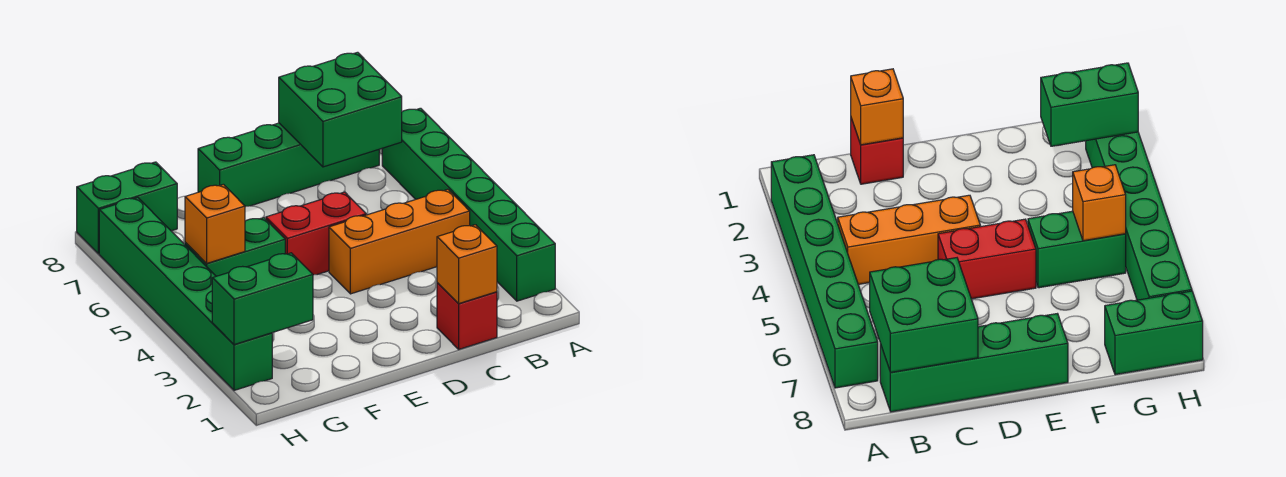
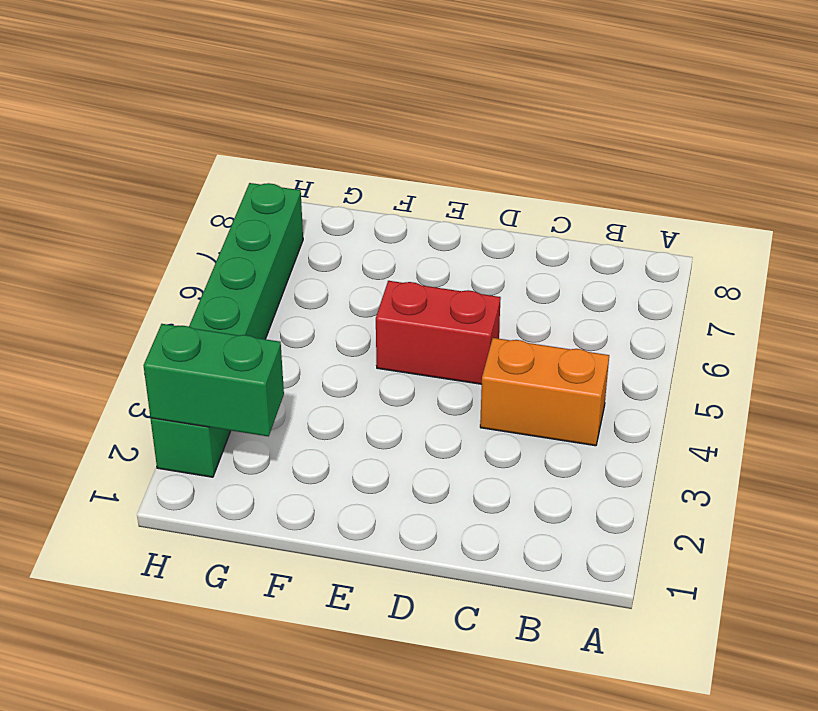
orange 1x2 brick [480,338,609,446] -> orange 1x3 brick [329,189,470,294]
none -> green 1x6 brick [382,108,555,301]
none -> green 1x4 brick [198,123,379,207]
none -> red 1x1 brick [437,283,497,349]

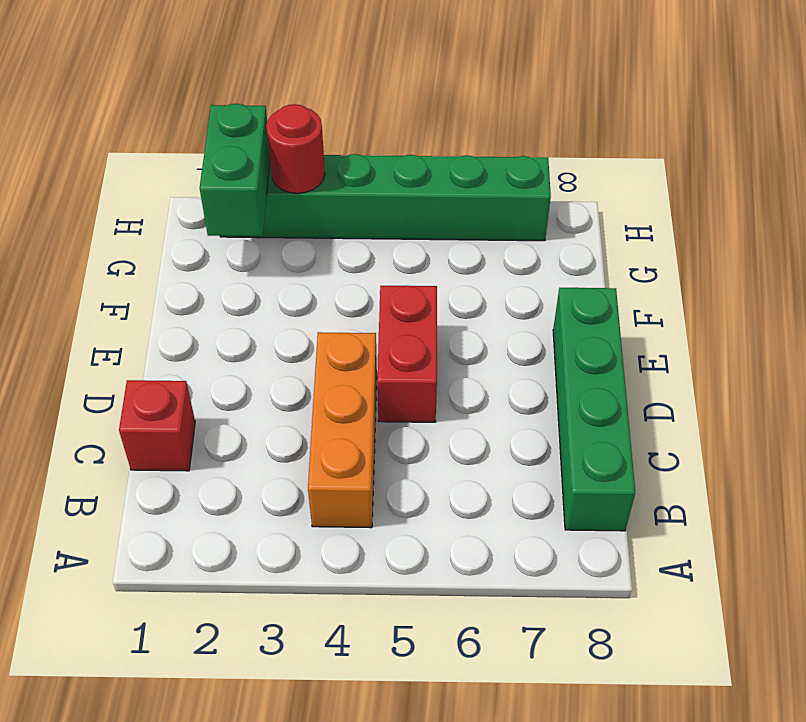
red 1x1 round brick [266,104,325,193] -> none
none -> green 1x6 brick [382,108,555,301]
none -> green 1x2 brick [185,218,285,276]
none -> green 1x2 brick [77,162,177,254]

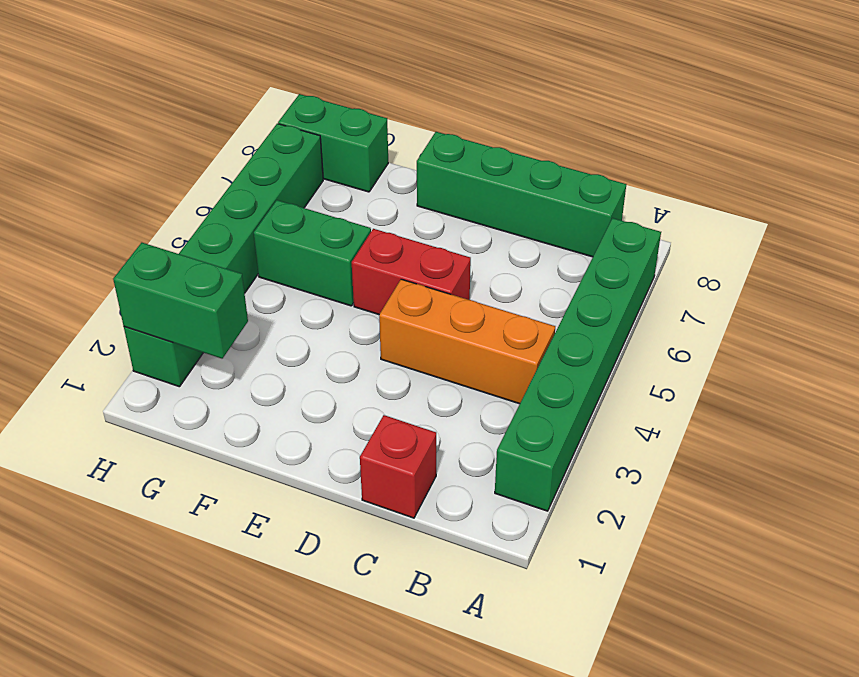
none -> green 2x2 brick [279,52,402,167]
none -> orange 1x1 brick [437,225,497,304]
none -> orange 1x1 brick [185,184,245,264]

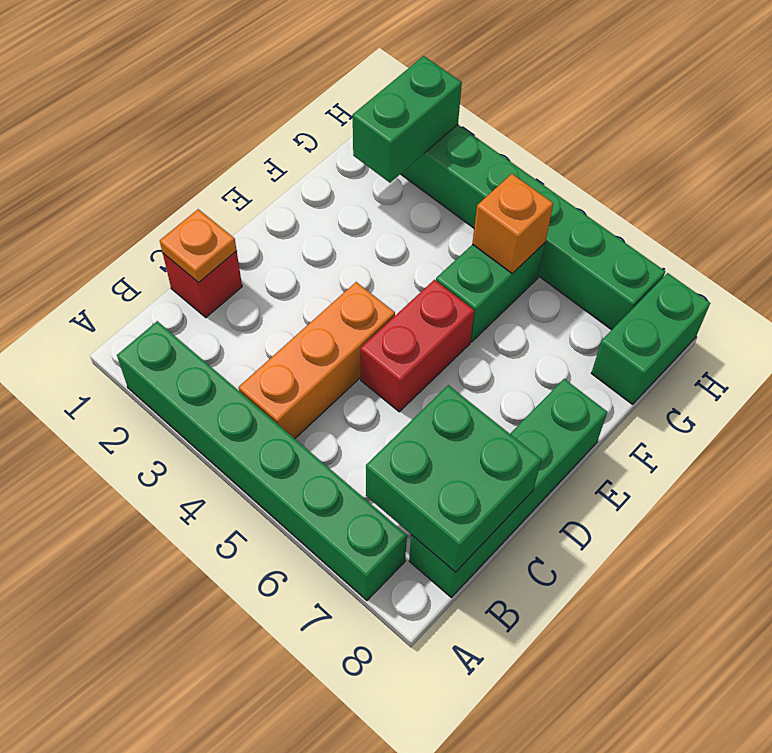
orange 1x1 plate [160,209,237,282] -> orange 1x1 brick [437,225,497,304]

